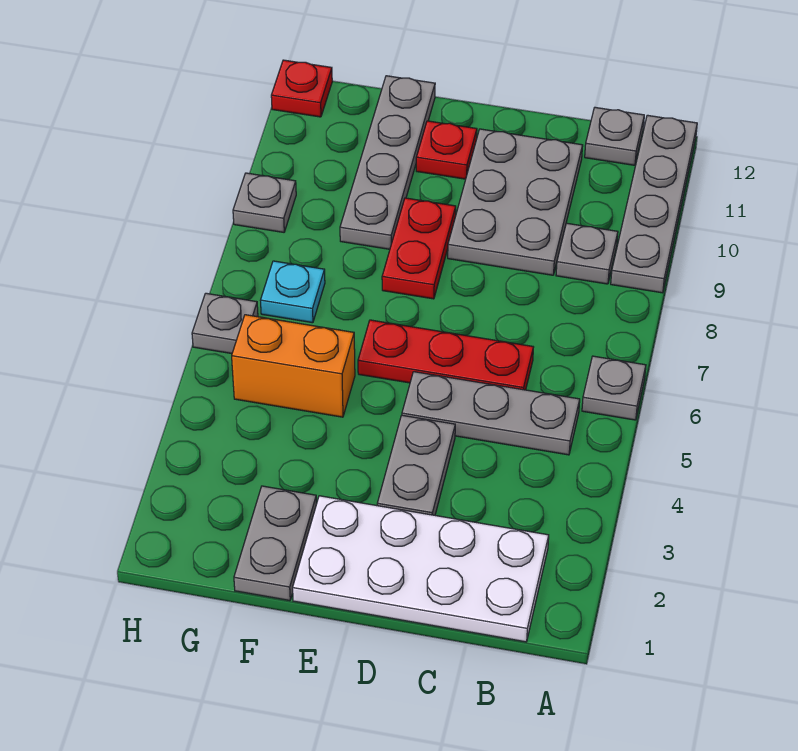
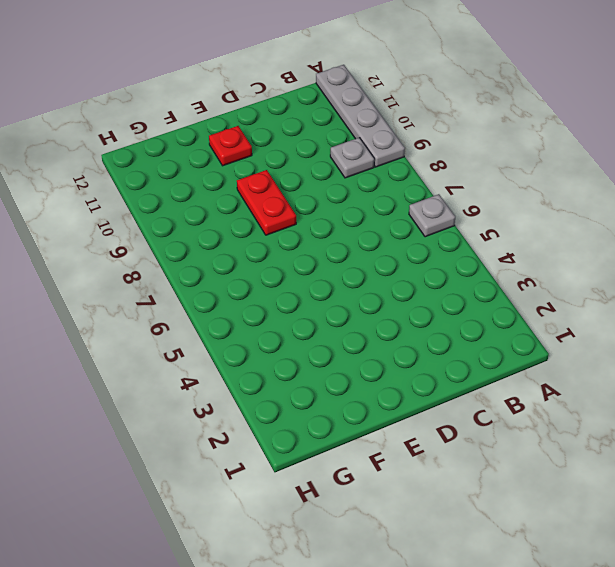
none -> white 2x4 plate [293,496,549,642]
none -> grey 1x3 plate [402,372,580,455]
none -> grey 1x1 plate [585,107,644,165]

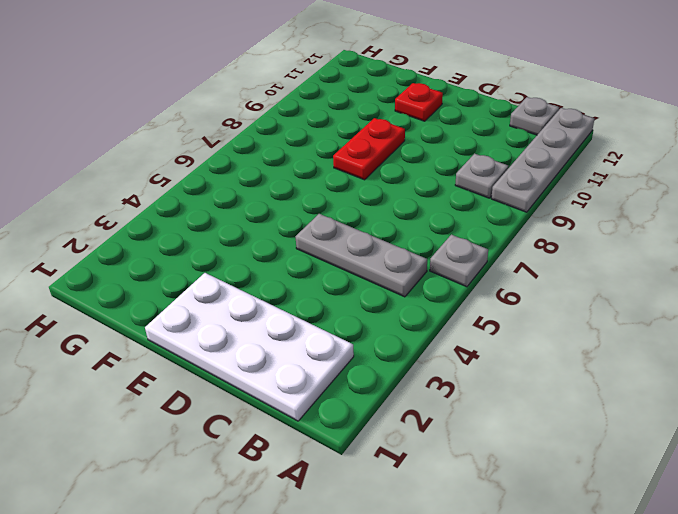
none -> red 1x3 plate [358,320,533,390]
none -> grey 2x3 plate [448,129,583,275]
none -> grey 1x2 plate [377,415,455,515]

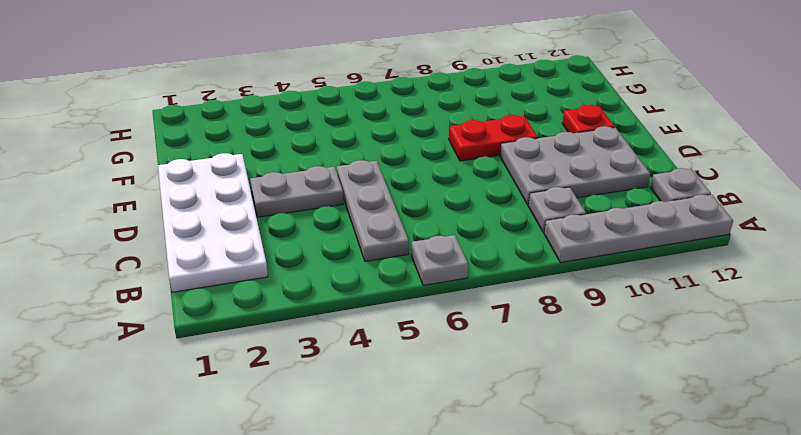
none -> red 1x3 plate [358,320,533,390]
none -> grey 1x2 plate [234,486,317,601]
none -> orange 1x2 brick [232,315,355,417]

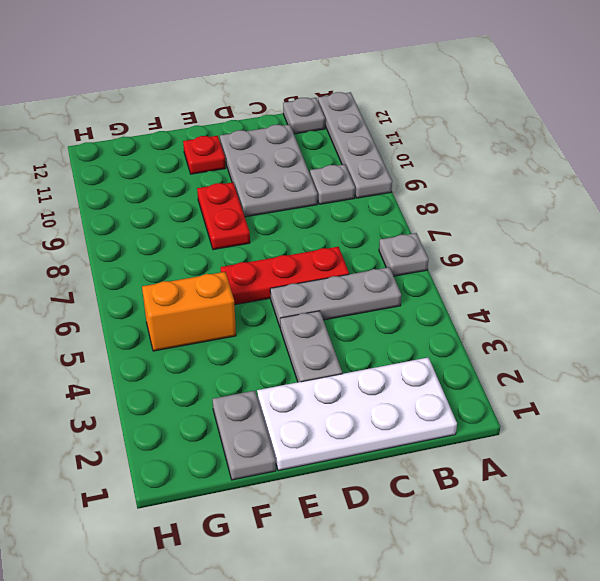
none -> grey 1x4 plate [340,76,435,249]
none -> cyan 1x1 plate [260,261,325,323]
none -> grey 1x1 plate [192,293,258,354]

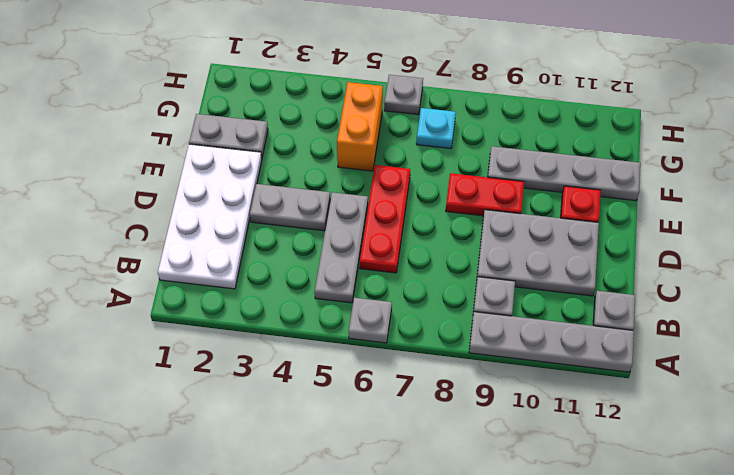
none -> grey 1x1 plate [233,173,296,232]
none -> red 1x1 plate [271,60,332,117]

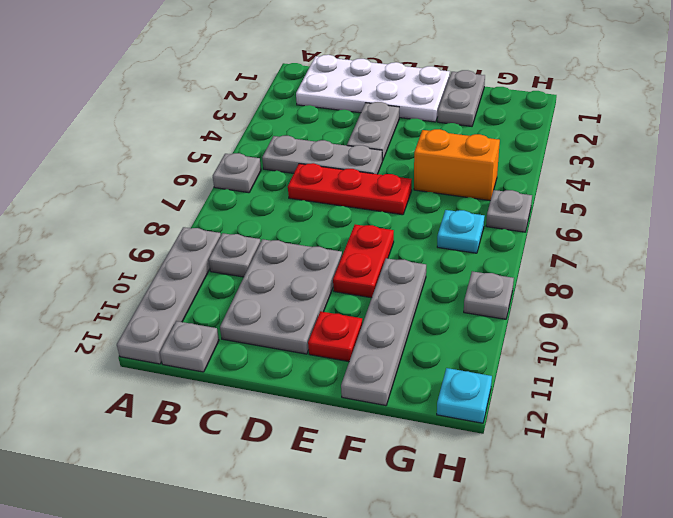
cyan 1x1 plate [437,368,492,423] -> red 1x1 plate [271,60,332,117]

